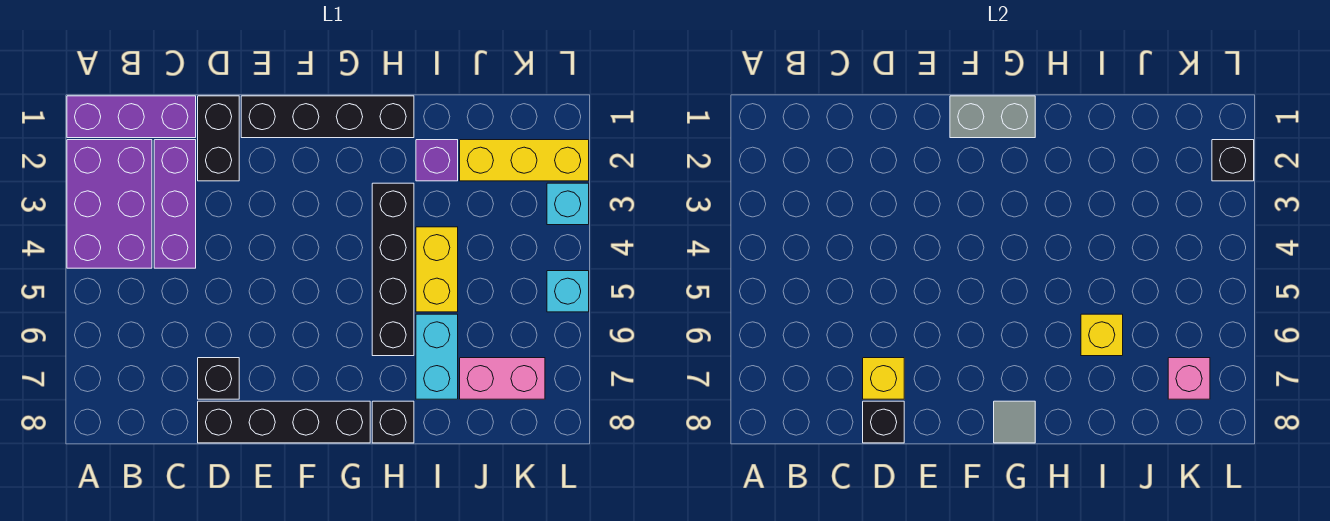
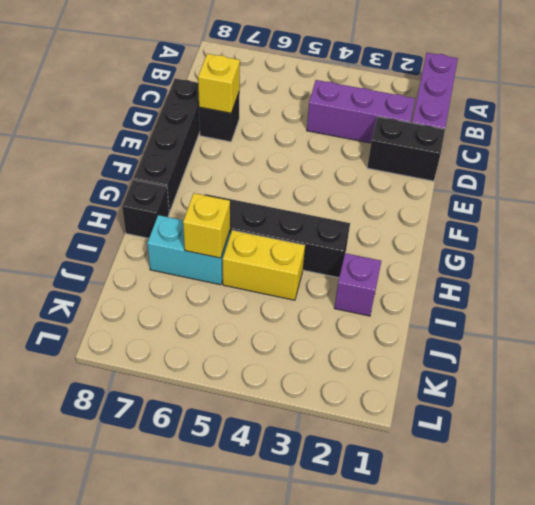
none -> purple 2x3 brick [67,140,152,268]
none -> black 1x4 brick [241,96,414,138]
none -> yellow 1x3 brick [460,140,589,181]

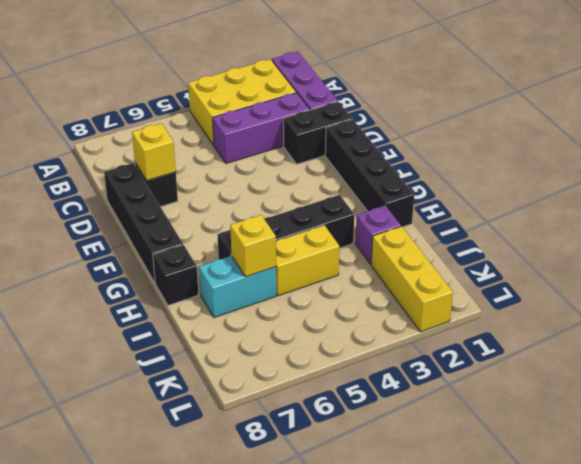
yellow 2x3 brick [188,59,296,145] -> purple 2x3 brick [67,140,152,268]
none -> pink 1x2 brick [460,358,545,399]
none -> cyan 1x1 brick [547,183,589,225]
none -> cyan 1x1 brick [547,271,589,312]

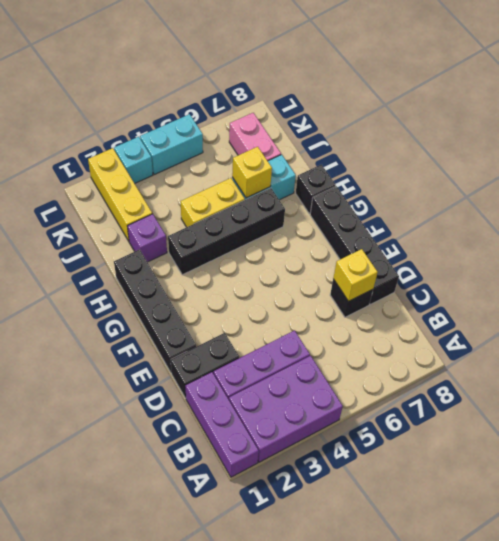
cyan 1x2 brick [140,114,203,175] -> cyan 1x1 brick [547,271,589,312]
none -> black 1x1 brick [863,401,904,443]
none -> grey 1x2 brick [950,96,1035,138]
none -> grey 1x1 tile [994,401,1035,443]

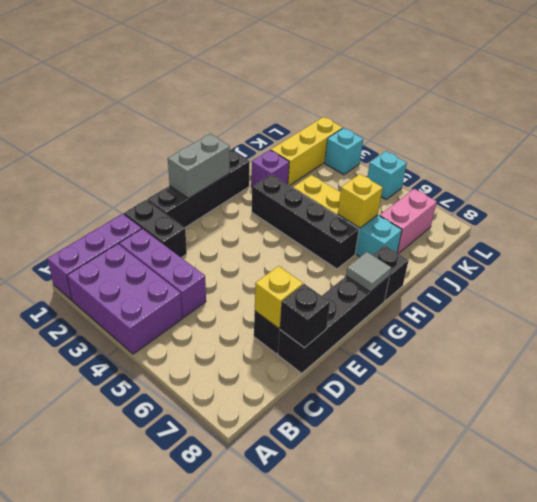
none -> pink 1x1 brick [1168,358,1210,399]
none -> black 1x1 brick [1212,140,1254,181]

